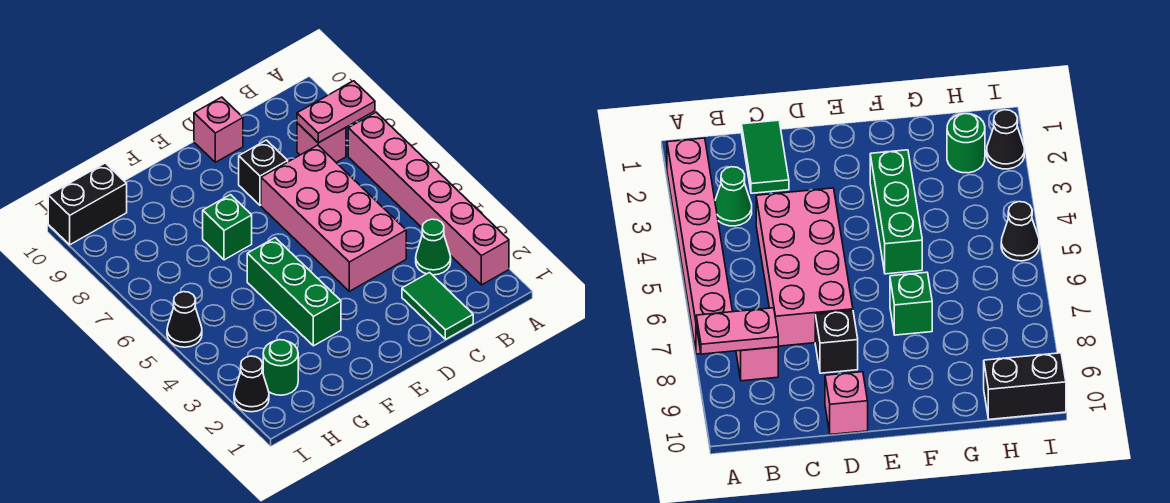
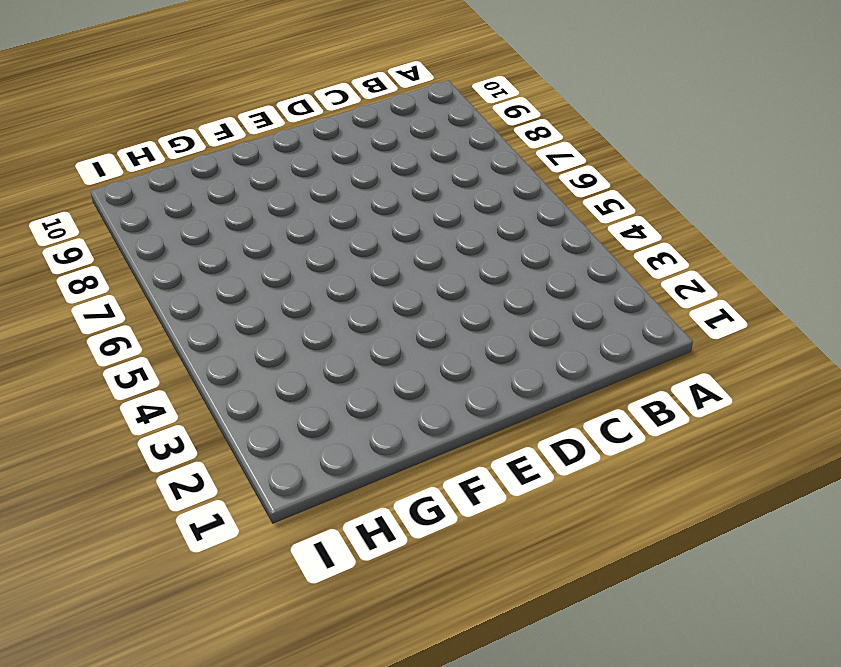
none -> pink 1x6 brick [348,112,509,285]
none -> green 1x1 cone [416,219,451,275]
none -> pink 1x1 brick [297,123,346,162]

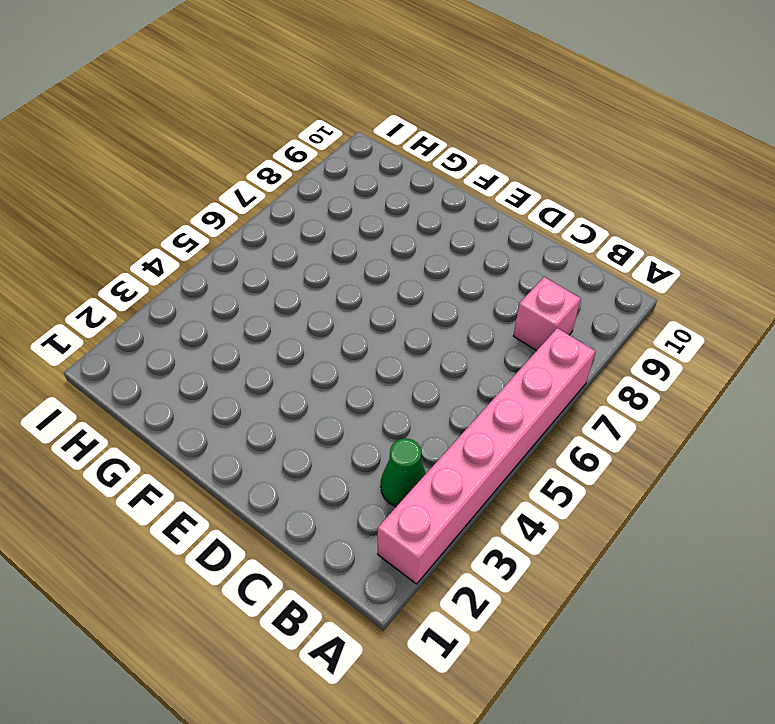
none -> green 1x2 tile [402,273,473,339]
none -> pink 2x4 brick [261,145,406,291]
none -> black 1x1 brick [239,140,288,205]

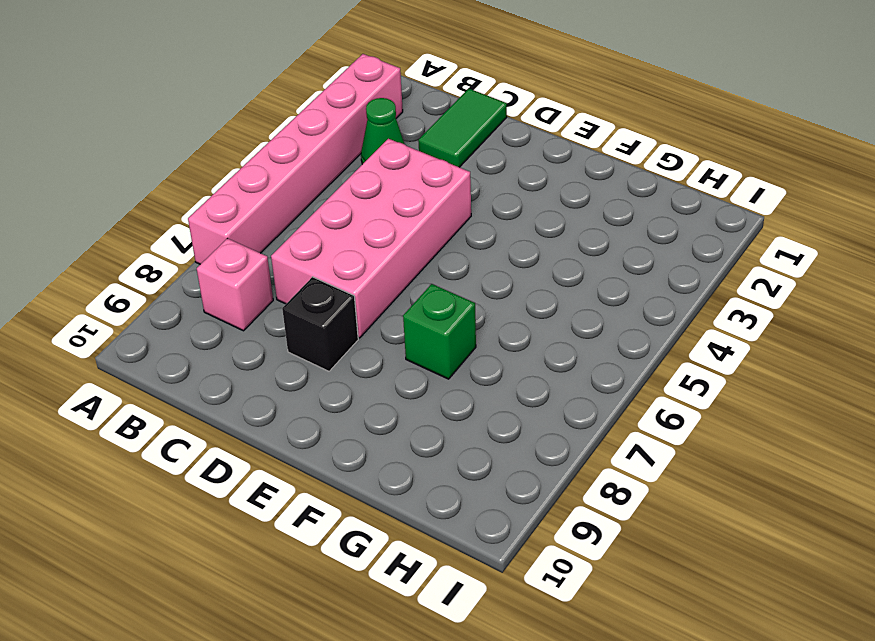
none -> pink 1x1 brick [194,97,243,162]
none -> green 1x3 brick [247,238,341,346]
none -> green 1x1 round brick [263,340,298,395]

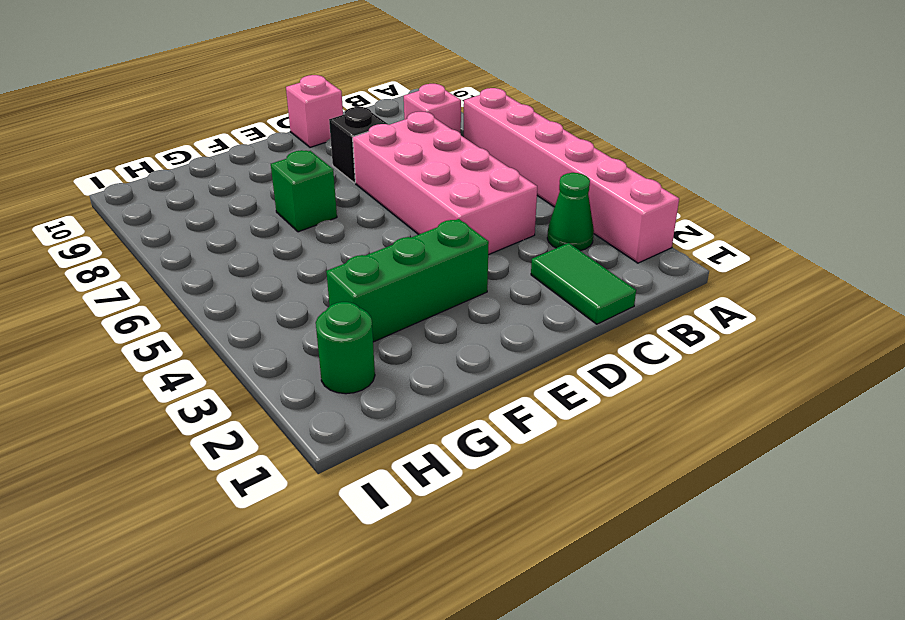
green 1x3 brick [326,219,489,342] -> green 1x3 brick turned to [247,238,341,346]
none -> black 1x2 brick [48,163,127,245]
none -> black 1x1 cone [234,356,269,412]
none -> black 1x1 cone [167,292,202,347]

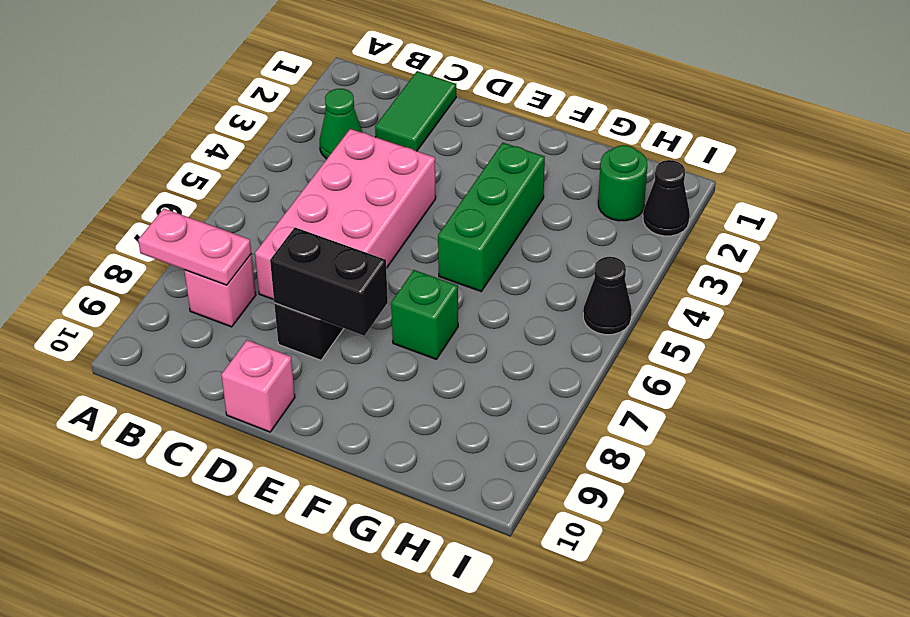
black 1x2 brick [270,227,388,336] -> black 1x2 brick moved to [48,163,127,245]
none -> pink 1x6 brick [348,112,509,285]

